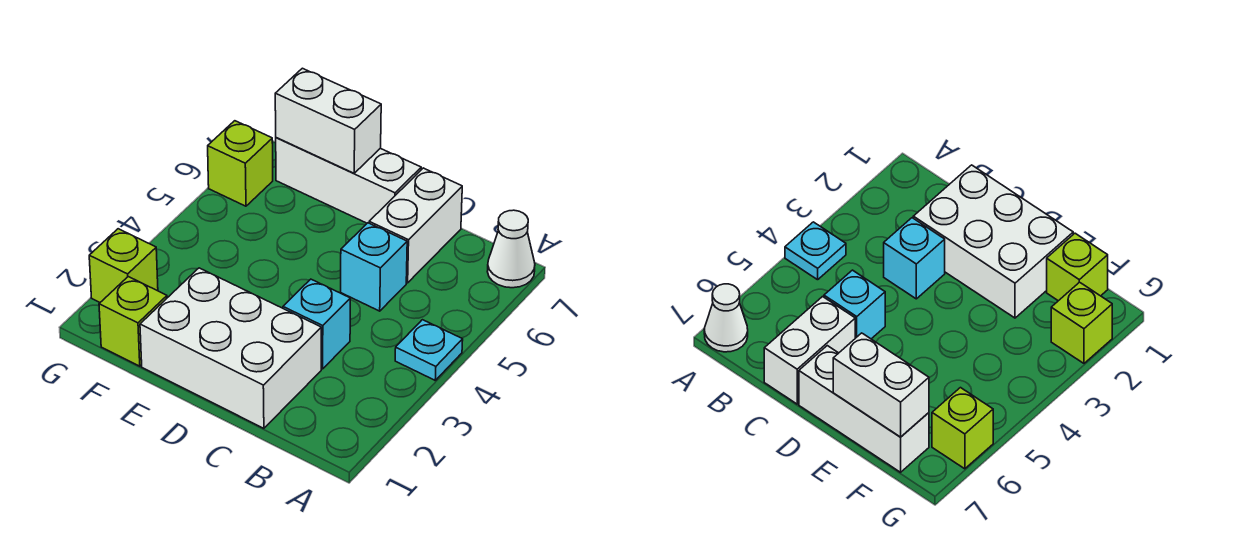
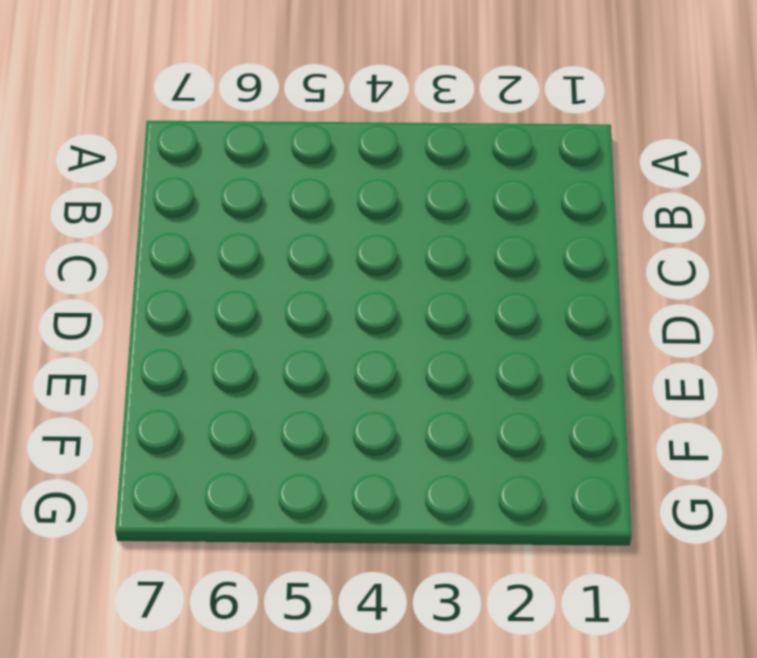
none -> cyan 1x1 plate [395,320,463,380]
none -> white 1x1 cone [487,210,535,288]

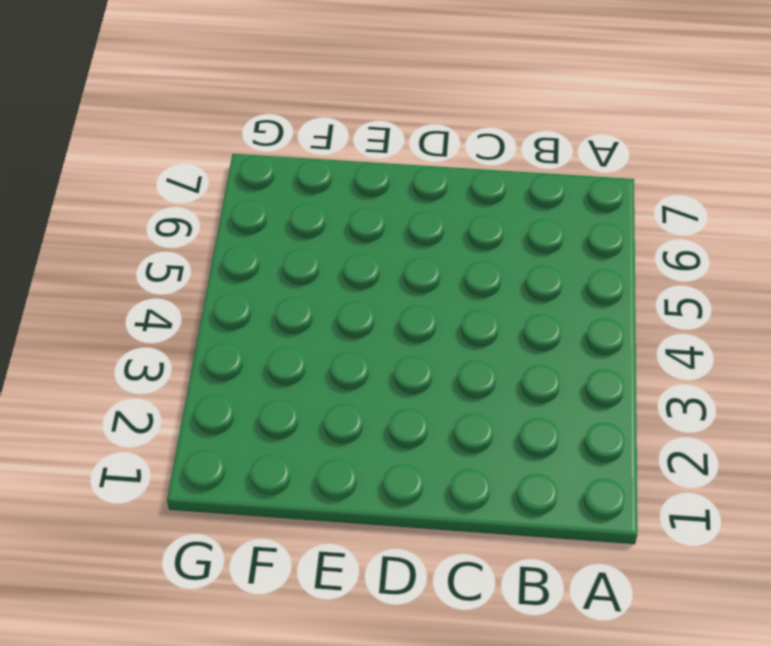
none -> cyan 1x1 plate [395,320,463,380]
none -> white 1x1 cone [487,210,535,288]

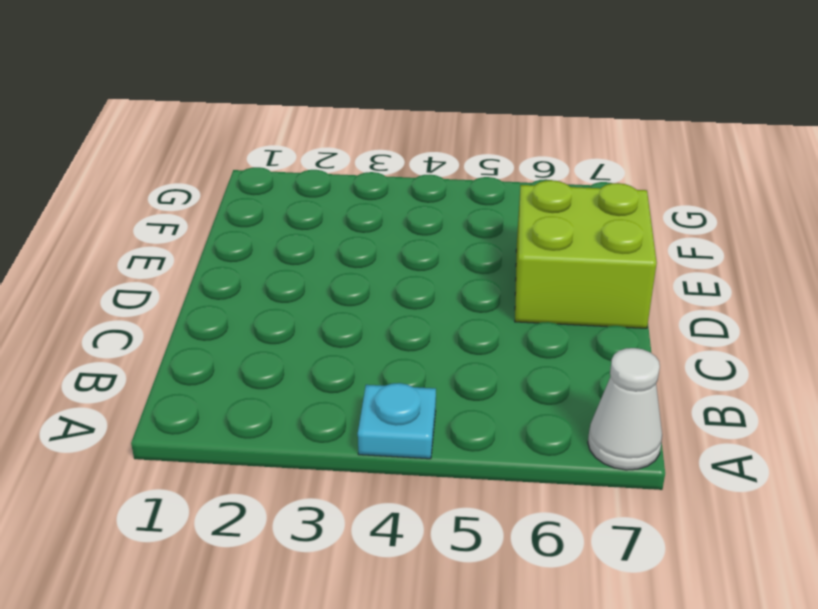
lime 2x2 brick [515,180,657,328] -> white 1x3 brick [276,138,421,223]
none -> white 2x3 brick [140,268,321,428]
none -> cyan 1x1 brick [283,279,350,369]

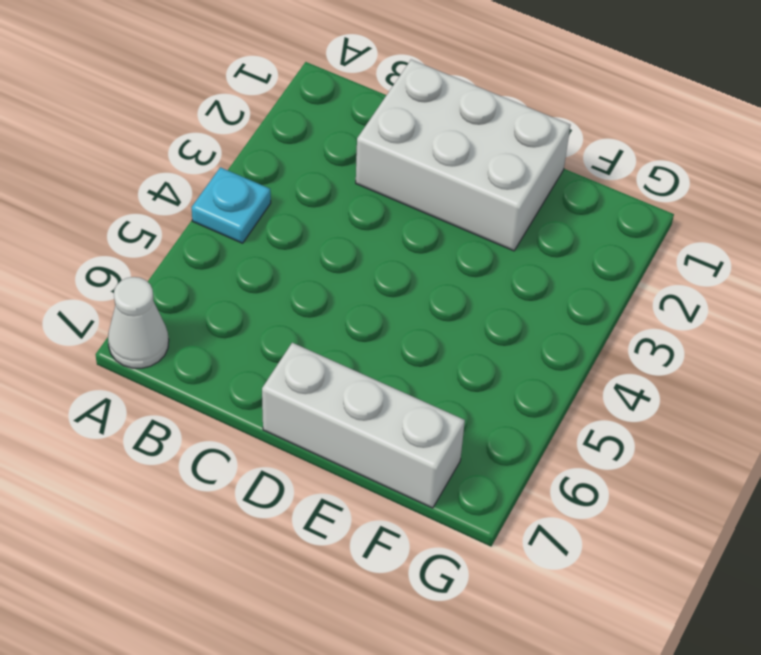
none -> cyan 1x1 brick [283,279,350,369]
none -> cyan 1x1 brick [341,223,407,311]

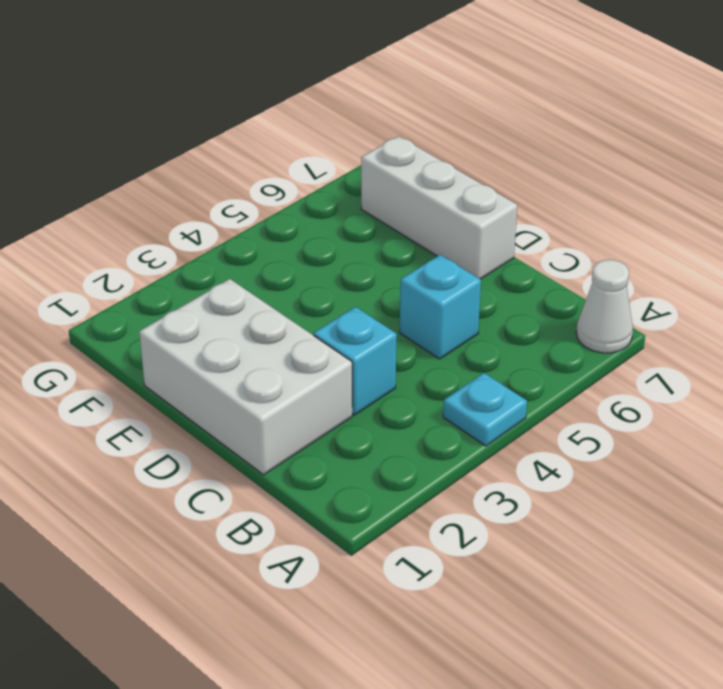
none -> white 1x2 brick [369,168,462,283]
none -> lime 1x1 brick [99,277,167,366]

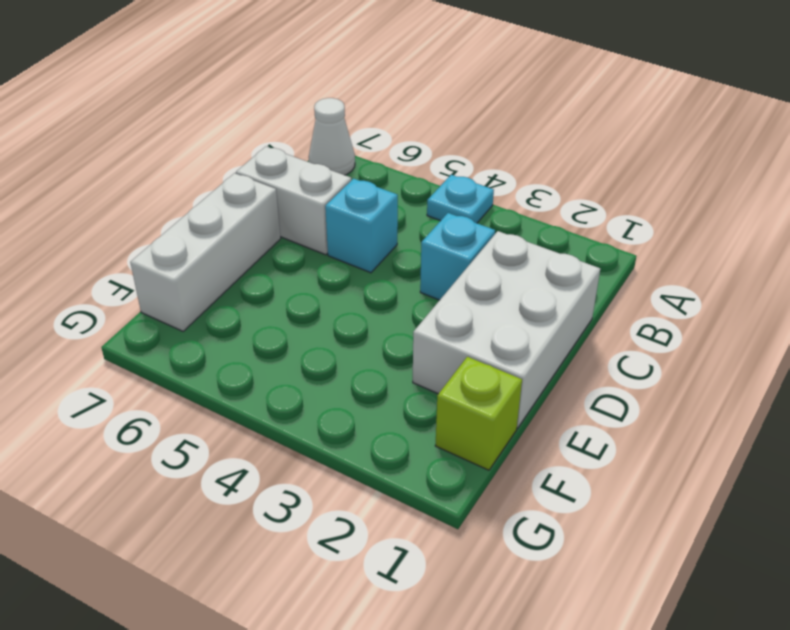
none -> lime 1x1 brick [89,229,158,302]
none -> lime 1x1 brick [208,121,273,206]

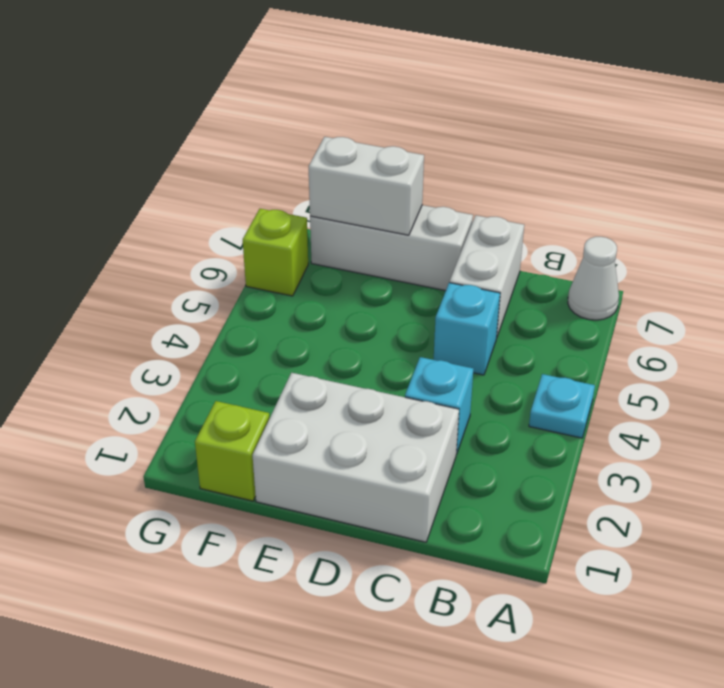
none -> lime 1x1 brick [89,229,158,302]

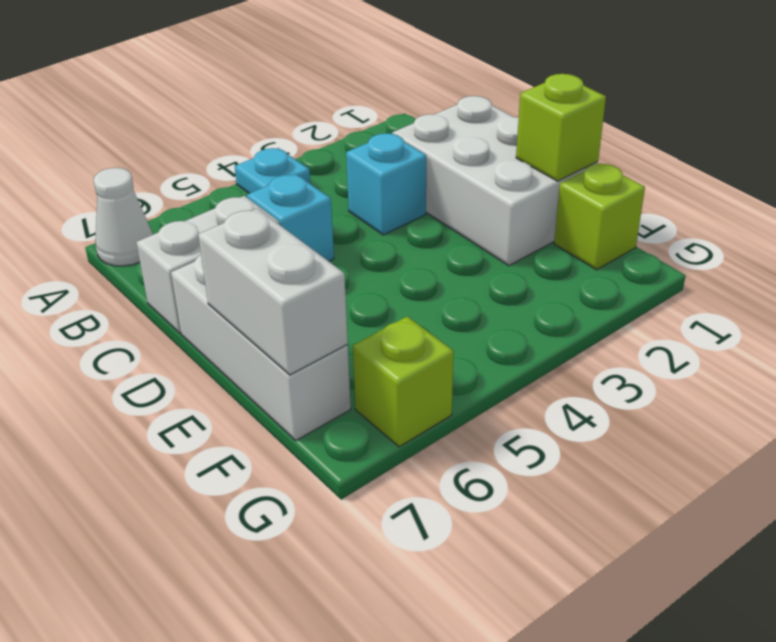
lime 1x1 brick [516,74,606,181] -> lime 1x1 brick moved to [89,229,158,302]

